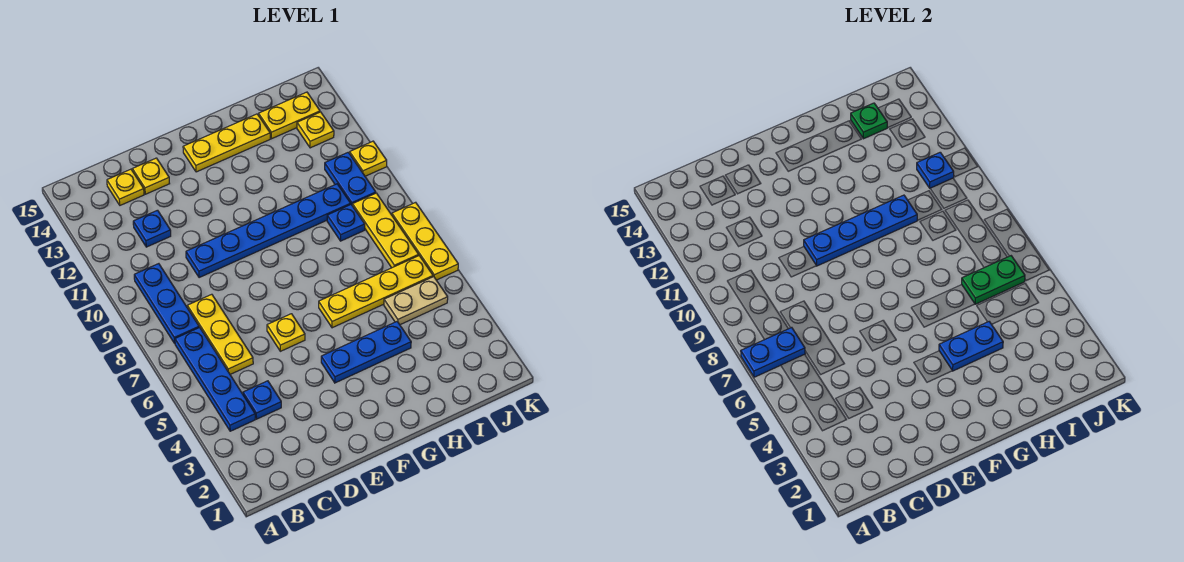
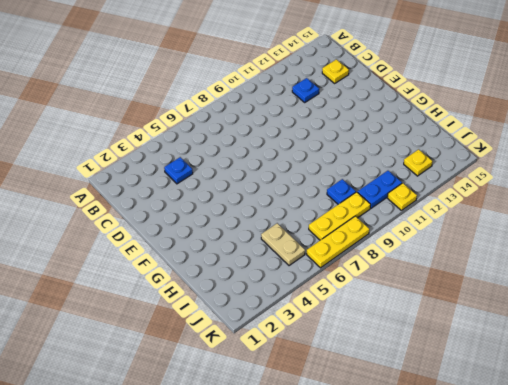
none -> blue 1x4 plate [175,327,255,431]
none -> blue 1x3 plate [134,264,199,343]
none -> yellow 1x3 plate [187,294,253,374]

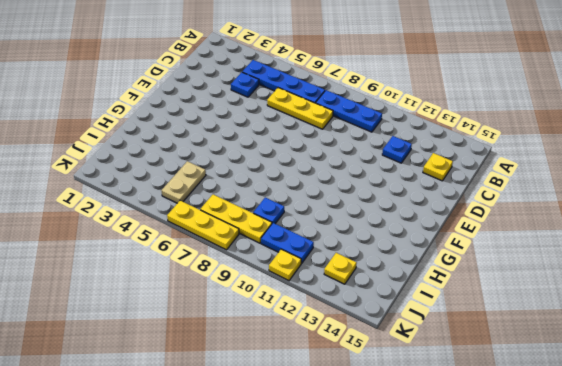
none -> blue 1x6 plate [186,184,351,278]
none -> yellow 1x1 plate [132,158,170,194]
none -> yellow 1x1 plate [267,314,305,351]

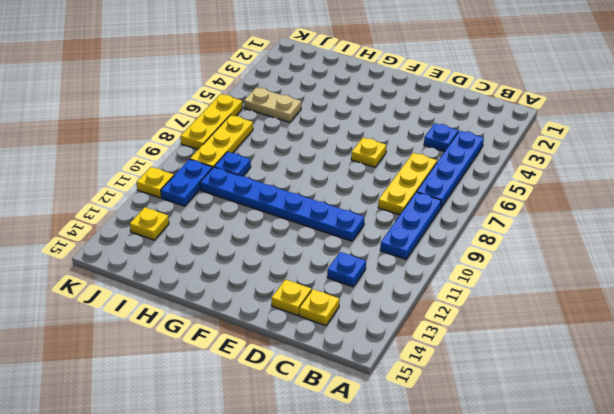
none -> blue 1x3 plate [321,321,411,383]
none -> yellow 1x3 plate [183,114,270,172]
none -> yellow 1x4 plate [319,256,433,328]

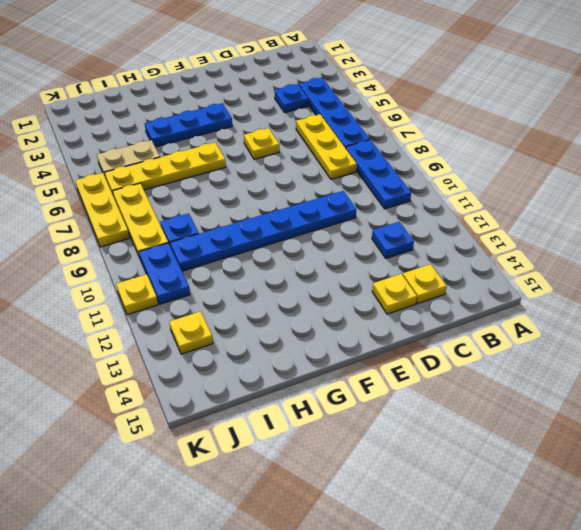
none -> yellow 1x3 plate [183,114,270,172]
none -> yellow 1x2 plate [259,92,320,139]
none -> blue 1x2 plate [741,327,805,377]

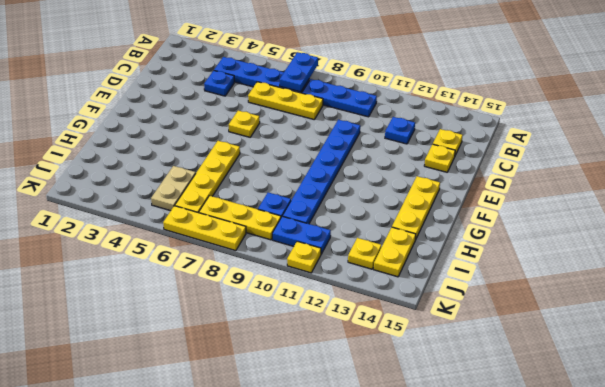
none -> blue 1x3 plate [321,321,411,383]
none -> blue 1x4 plate [804,195,917,266]
none -> blue 1x2 plate [939,322,1003,371]

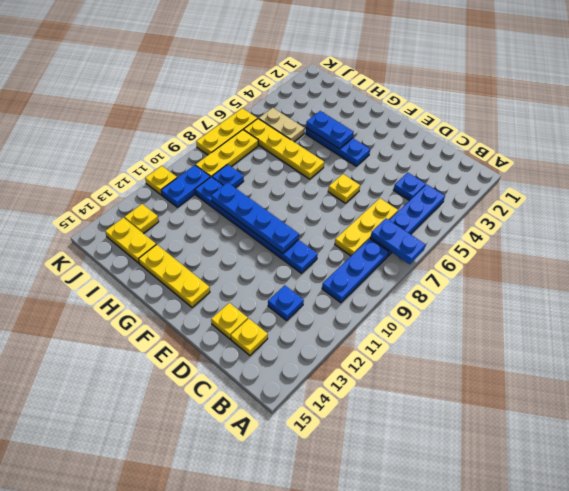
none -> green 1x2 plate [962,256,1025,304]
none -> green 1x1 plate [851,103,887,139]
none -> blue 1x1 plate [917,152,954,188]

